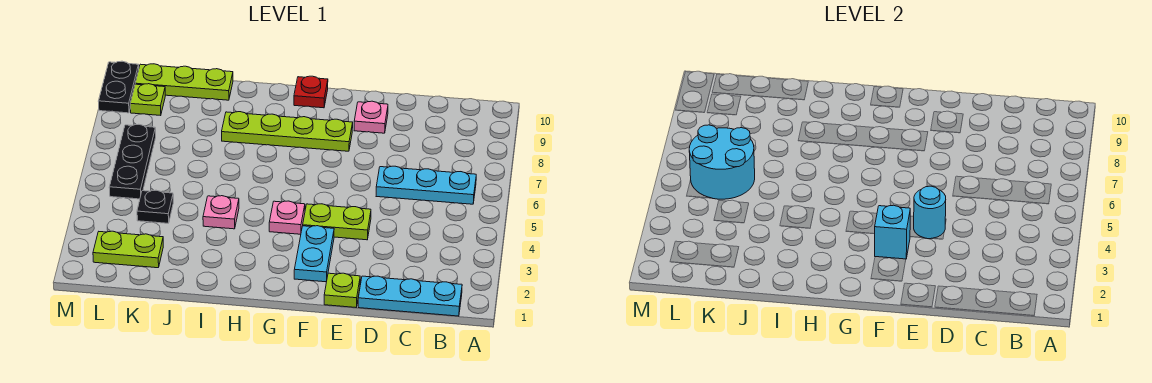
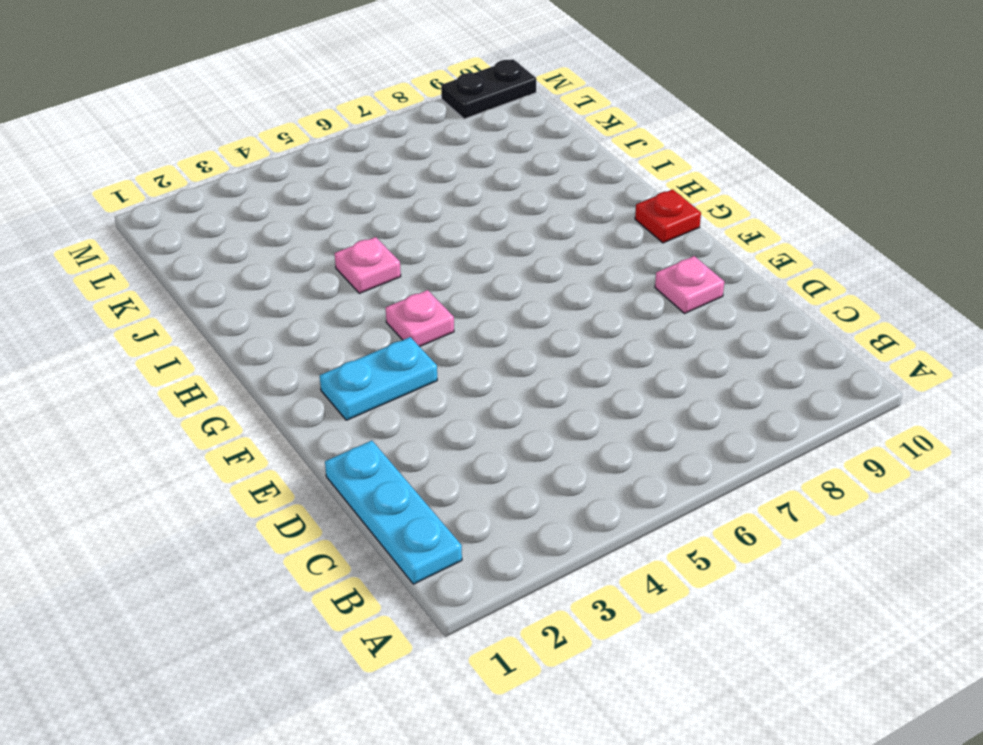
none -> cyan 1x3 plate [376,166,476,204]
none -> lime 1x1 plate [324,273,360,307]
none -> lime 1x2 plate [303,204,371,240]

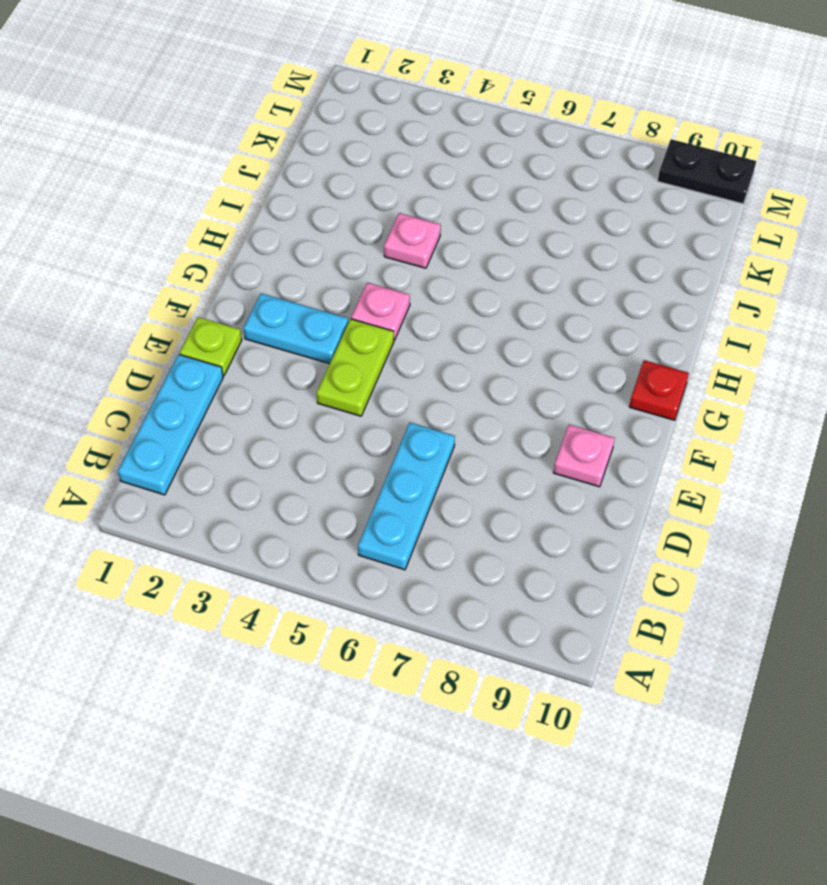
none -> lime 1x4 plate [222,112,353,151]
none -> lime 1x3 plate [135,64,233,100]
none -> lime 1x2 plate [93,231,163,268]

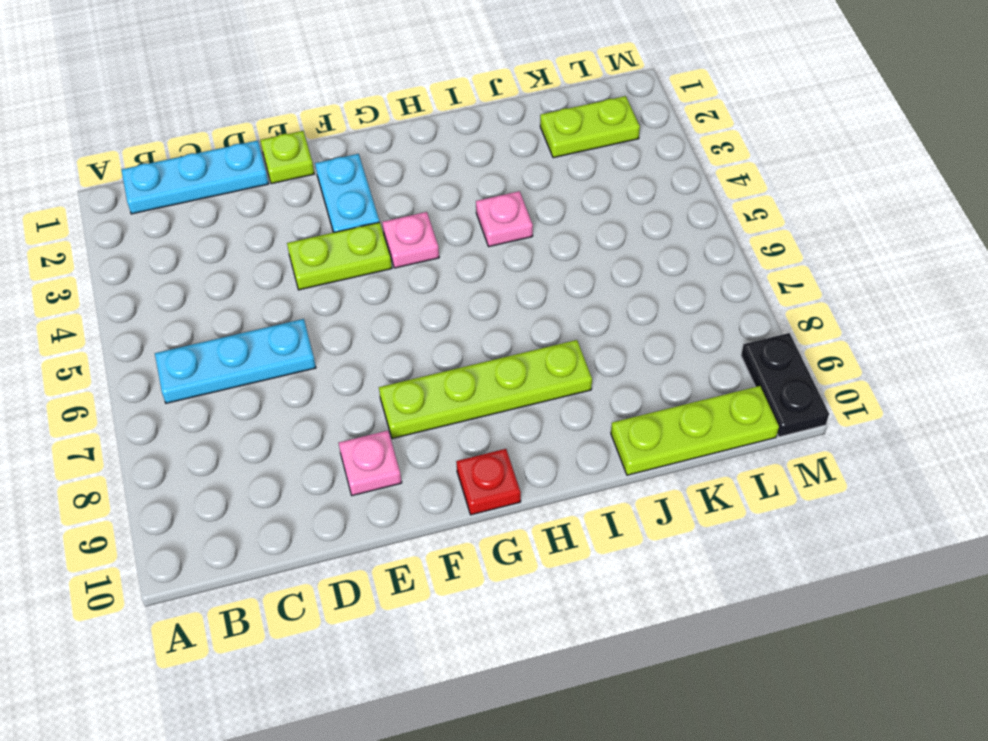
none -> black 1x1 plate [137,190,173,223]
none -> black 1x3 plate [109,124,156,199]
none -> lime 1x1 plate [130,84,165,116]

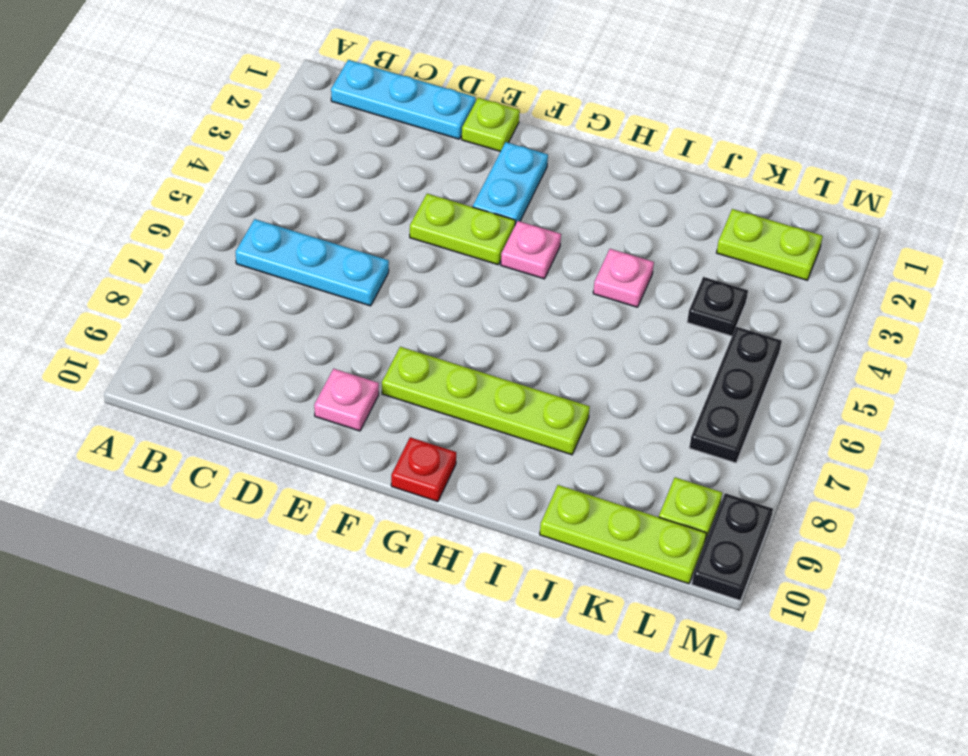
none -> cyan 1x1 round brick [914,186,946,239]
none -> cyan 1x1 brick [875,205,910,259]
none -> cyan 2x2 round brick [689,125,755,199]

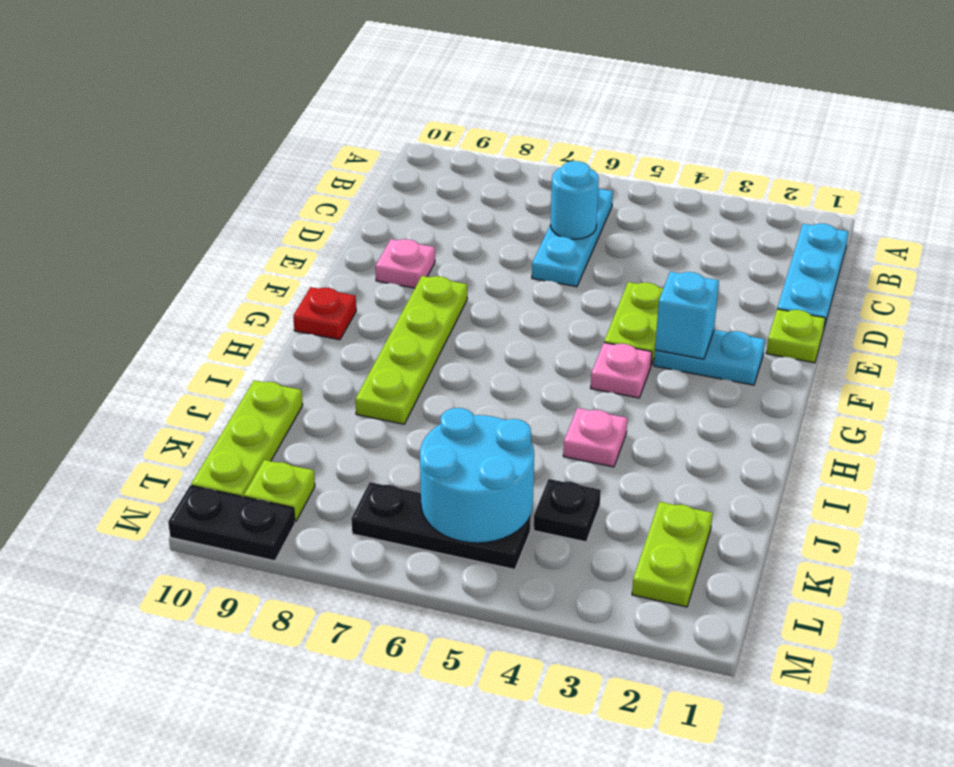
cyan 1x1 round brick [551,161,599,239] -> cyan 1x1 round brick moved to [914,186,946,239]

